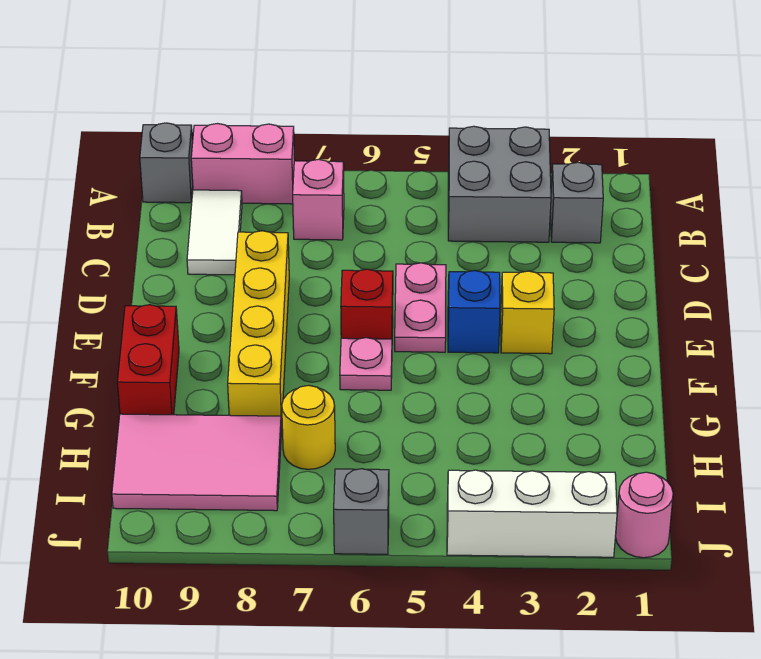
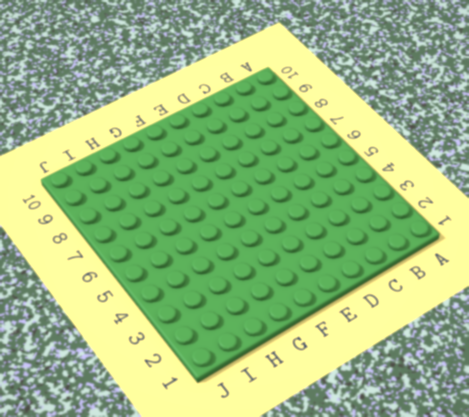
none -> grey 2x2 brick [448,126,551,242]
none -> pink 1x2 brick [191,124,295,204]
none -> grey 1x1 brick [140,123,193,203]

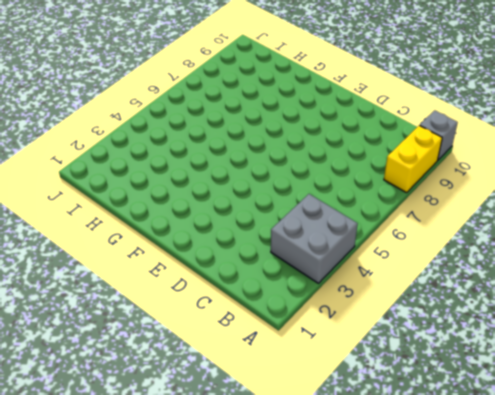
yellow 1x2 brick [384,125,442,193] -> pink 1x2 brick [191,124,295,204]
none -> grey 1x1 brick [550,162,603,243]
none -> pink 1x1 brick [293,159,344,240]
none -> white 1x2 tile [187,190,242,275]

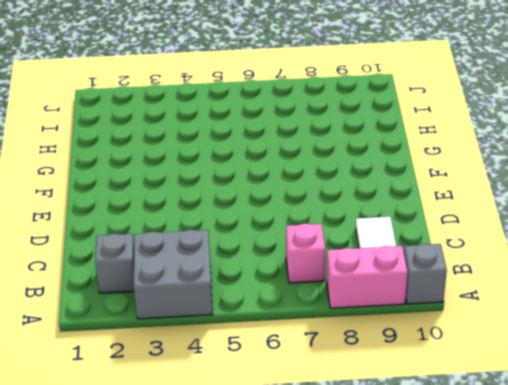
none -> pink 1x2 plate [395,263,446,352]
none -> yellow 1x4 brick [228,231,289,428]
none -> yellow 1x1 brick [501,271,554,354]

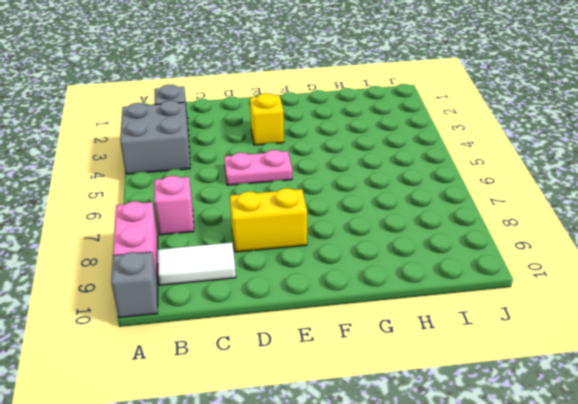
yellow 1x2 brick [230,188,307,252] -> yellow 1x4 brick [228,231,289,428]
none -> blue 1x1 brick [448,271,500,353]
none -> red 1x1 brick [341,269,393,339]
none -> pink 1x1 plate [340,338,392,390]

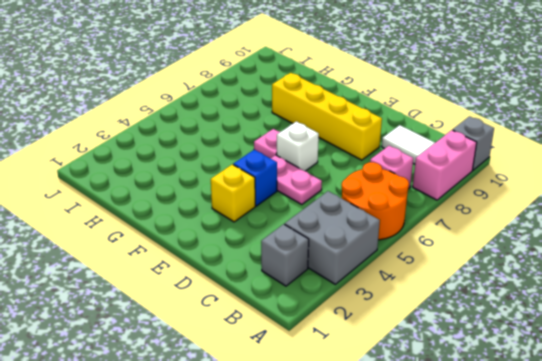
orange 2x2 round brick [342,162,409,240] -> none
white 1x1 brick [277,121,319,171] -> red 1x1 brick [341,269,393,339]
none -> red 1x2 brick [117,305,179,415]
none -> yellow 1x1 round brick [282,385,335,469]
none -> pink 2x3 tile [112,414,281,511]

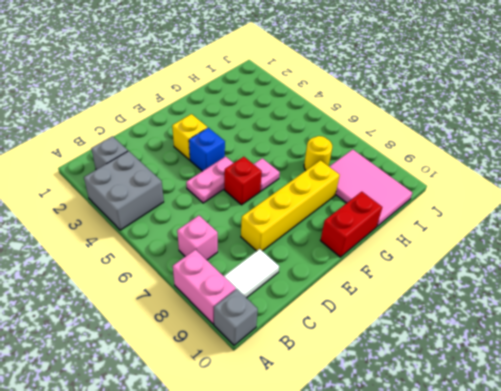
none -> pink 1x1 round brick [616,472,673,558]
none -> white 1x3 brick [447,470,617,557]
none -> grey 1x1 brick [334,469,389,554]

